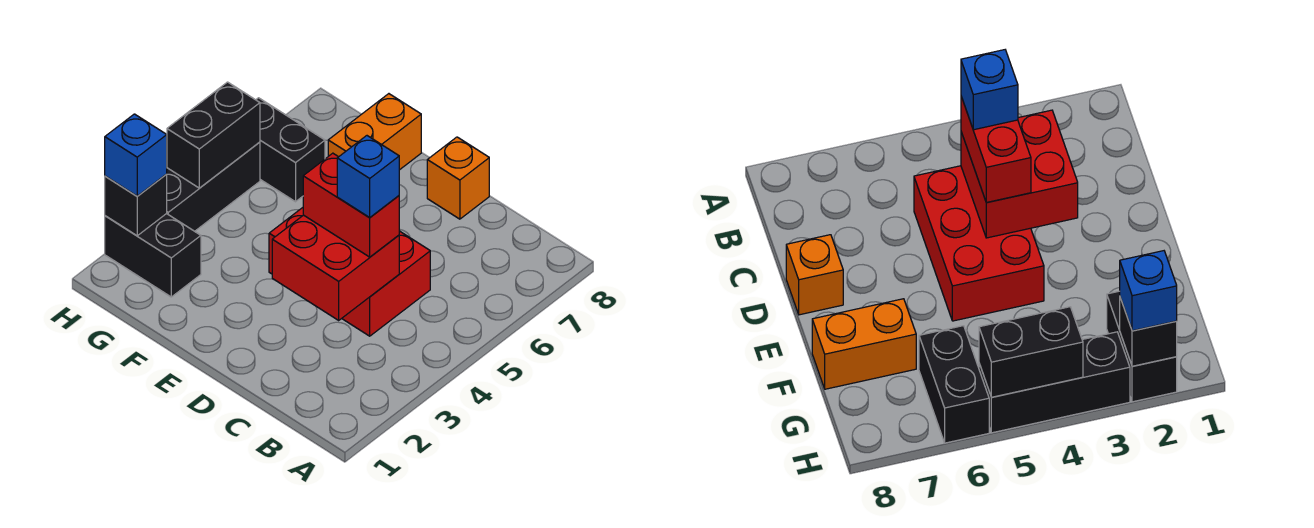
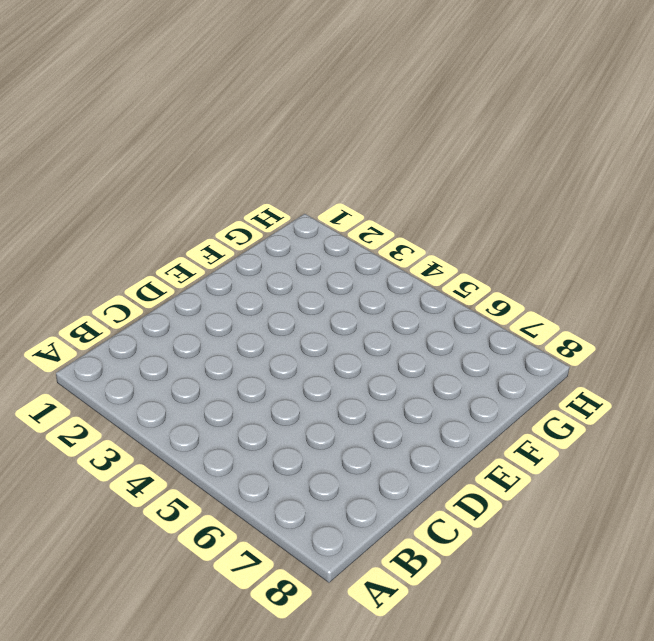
none -> red 2x3 brick [269,208,430,336]
none -> orange 1x1 brick [427,137,489,219]
none -> orange 1x2 brick [328,94,421,170]

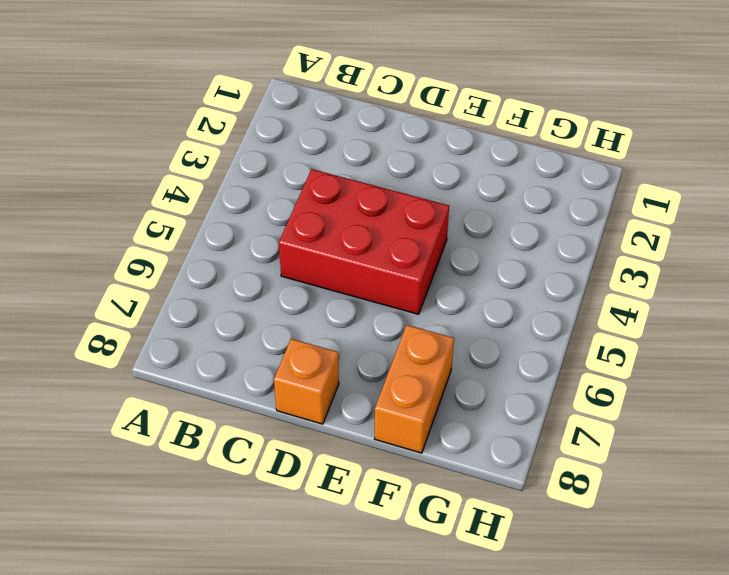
none -> black 1x2 brick [105,214,201,297]
none -> black 1x2 brick [256,98,325,202]
none -> black 1x3 brick [167,142,260,231]

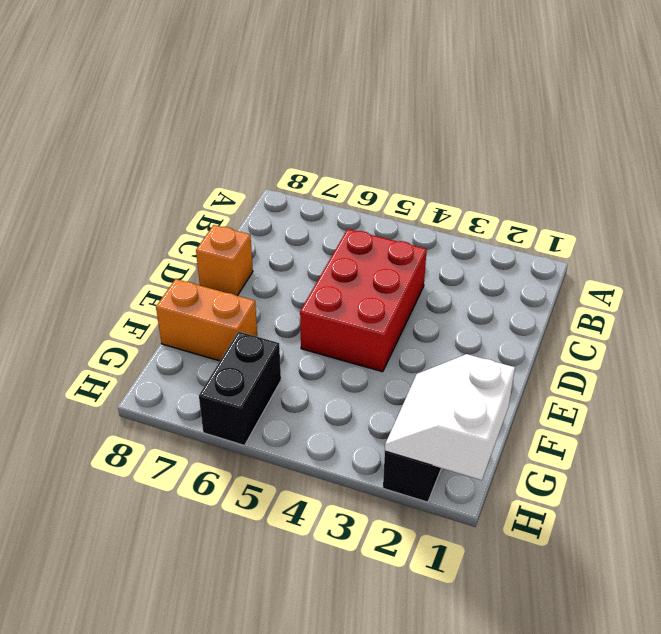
white 2x2 slope [385,354,515,480] -> black 1x1 brick [105,174,167,236]
none -> black 1x3 brick [167,142,260,231]
none -> red 2x2 brick [272,215,399,320]
none -> black 1x2 brick [167,82,260,188]

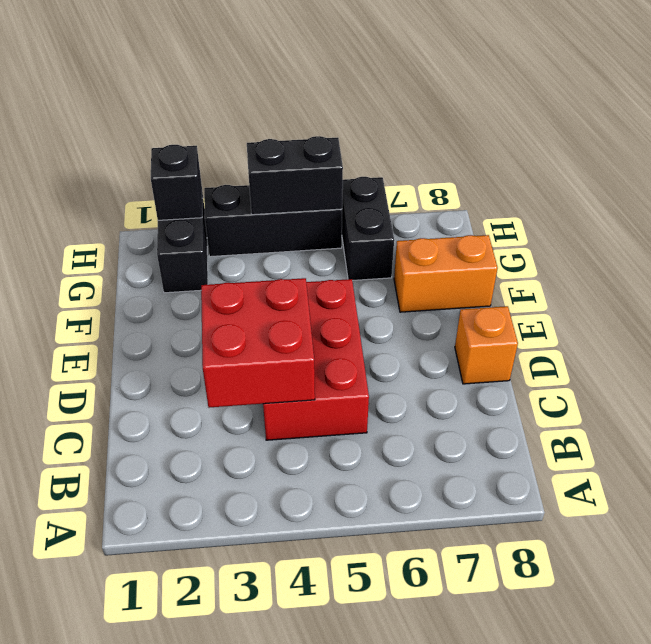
none -> red 1x2 brick [303,153,399,257]
none -> blue 1x1 brick [105,114,167,196]
none -> blue 1x1 brick [337,136,399,218]

